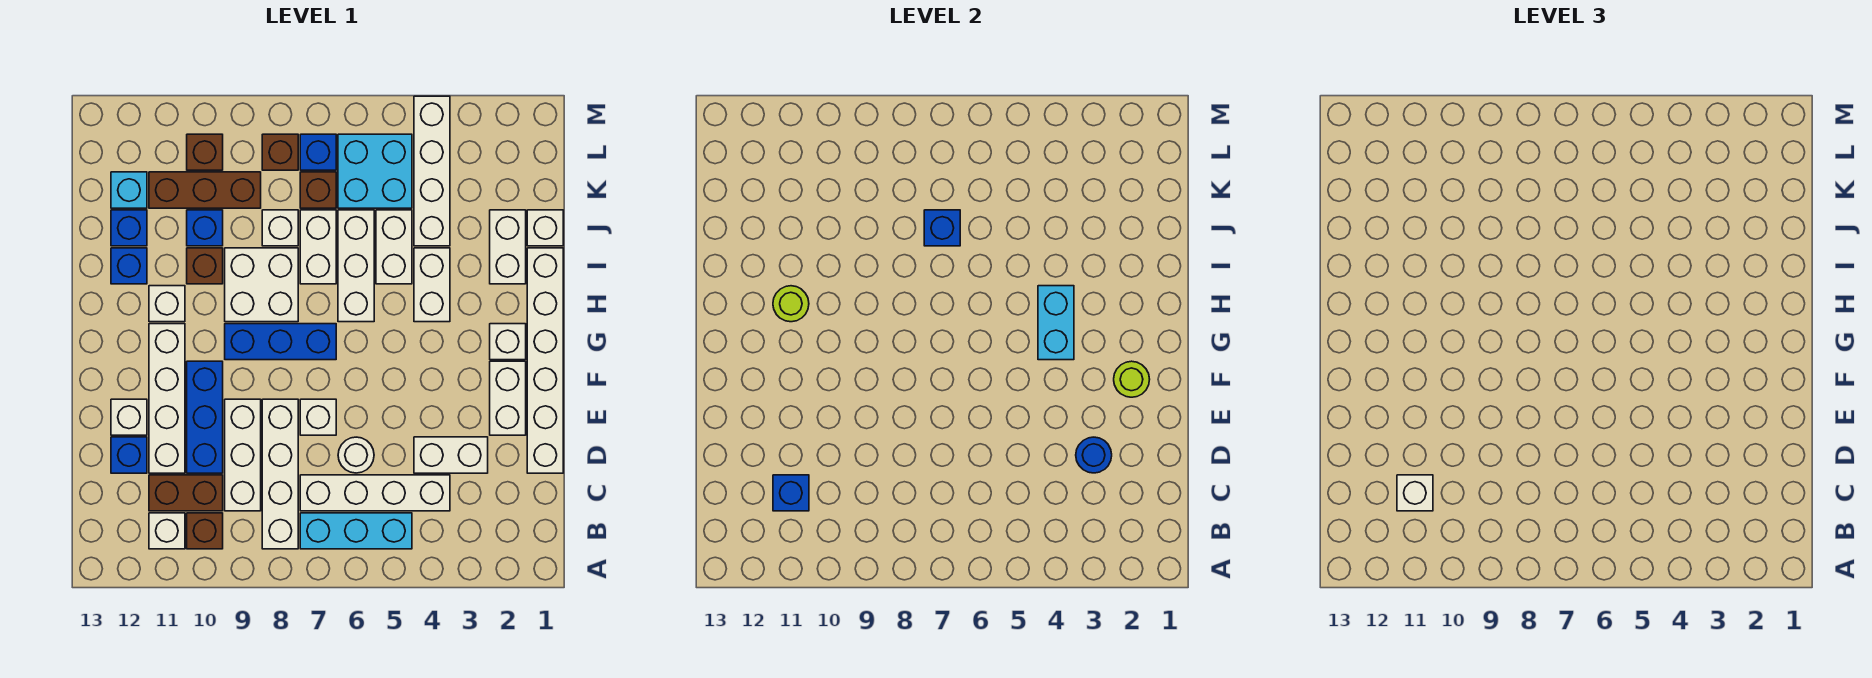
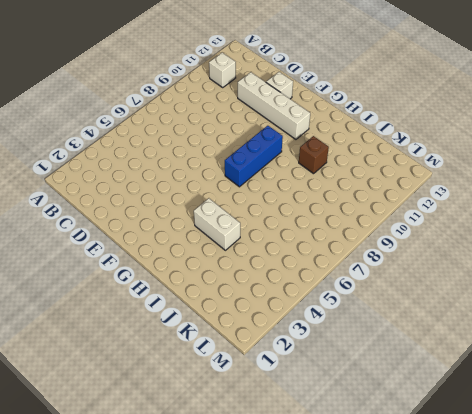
none -> cyan 1x3 brick [300,513,412,549]
none -> white 1x4 brick [262,399,298,549]
none -> brown 1x1 brick [187,513,223,549]
none -> white 1x4 brick [300,475,450,511]

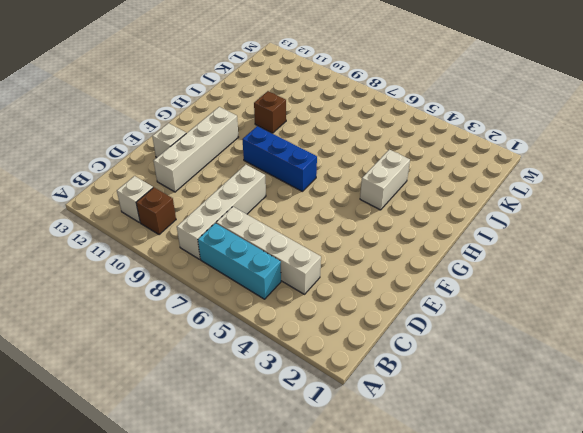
none -> white 1x3 brick [225,399,261,511]
none -> brown 1x2 brick [149,475,223,511]
none -> white 1x6 brick [527,248,563,473]
none -> white 1x2 brick [414,437,488,473]

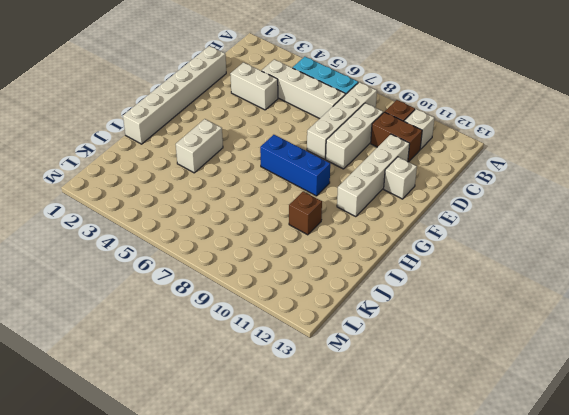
none -> white 1x1 round brick [338,437,374,473]
none -> blue 1x3 brick [187,361,223,473]
none -> blue 1x1 brick [111,437,147,473]
none -> white 1x2 brick [490,361,526,435]

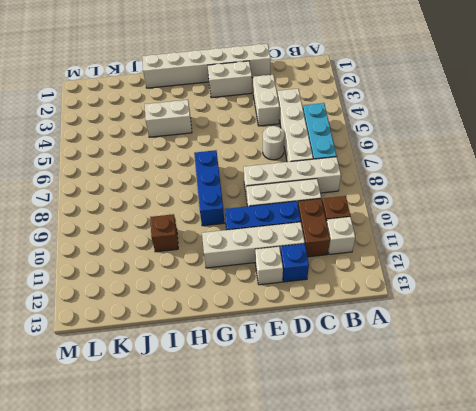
none -> white 1x1 brick [300,399,336,435]
none -> white 1x1 brick [490,324,526,360]
none -> white 1x3 brick [338,210,374,322]
none -> white 2x2 brick [225,248,298,322]

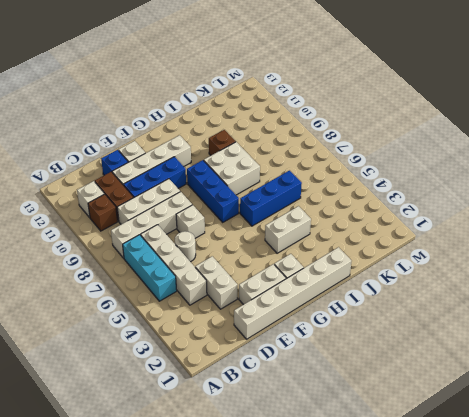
blue 1x3 brick [240,171,302,226] -> white 1x3 brick [338,210,374,322]
none -> white 1x1 brick [149,286,185,322]
none -> white 1x2 brick [490,210,526,284]
none -> white 1x2 brick [376,210,412,284]
none -> white 1x2 brick [300,210,336,284]

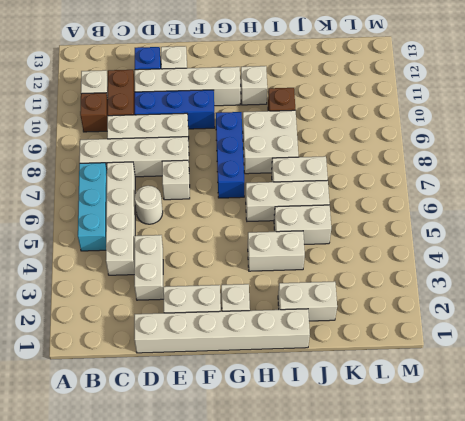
none -> blue 1x1 brick [111,248,147,284]
none -> white 1x1 brick [527,210,563,246]
none -> white 1x4 brick [414,96,450,246]
none -> white 1x1 brick [262,210,298,246]

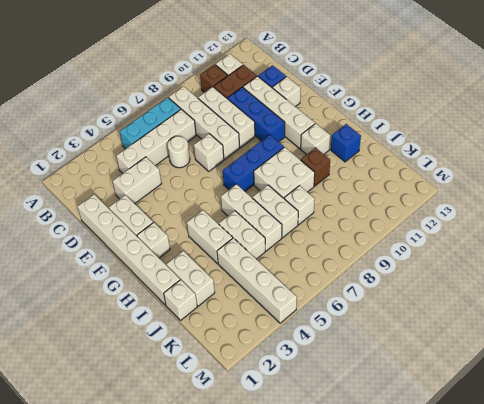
none -> blue 1x1 brick [187,210,223,246]
none -> blue 1x1 brick [111,210,147,246]
none -> cyan 2x2 brick [338,134,412,208]
none -> brown 1x1 brick [300,172,336,208]

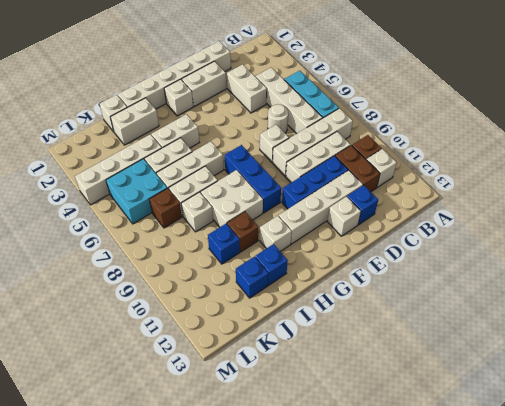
none -> brown 1x3 brick [149,172,261,208]
none -> cyan 1x1 brick [111,172,147,208]
none -> blue 1x1 brick [300,134,336,170]
none -> brown 1x1 brick [262,134,298,170]

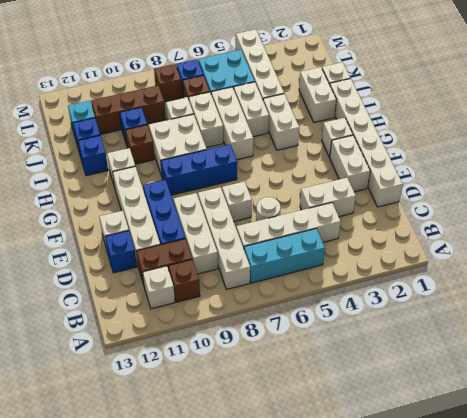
none -> brown 1x1 brick [187,134,223,170]
none -> blue 1x1 brick [773,475,809,511]
none -> blue 1x1 round brick [1076,437,1112,473]
none -> lime 1x1 round brick [1114,361,1150,397]

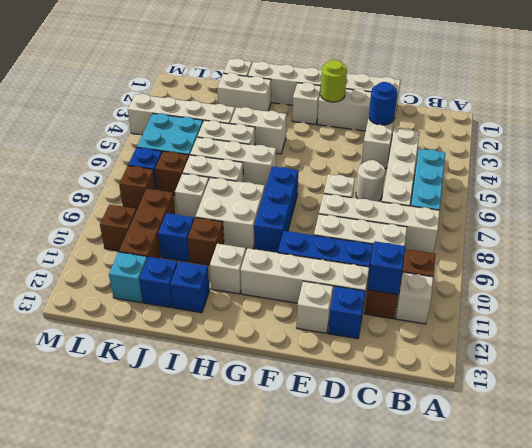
none -> cyan 1x2 brick [1038,286,1074,360]
none -> lime 1x1 round brick [773,286,809,322]
none -> blue 1x1 brick [924,210,960,246]
none -> white 1x1 brick [1397,475,1433,511]

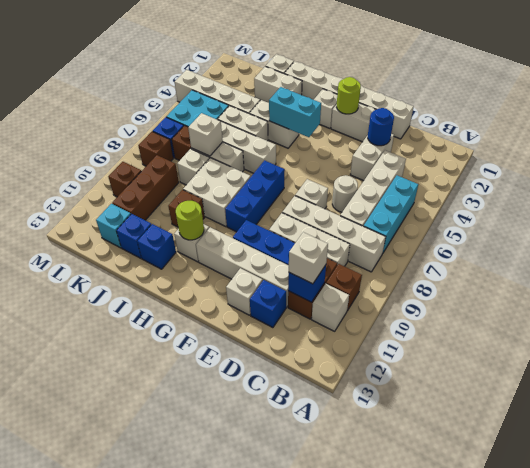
white 1x1 brick [188,113,223,156] -> blue 1x1 brick [924,210,960,246]
none -> blue 1x1 brick [187,210,223,246]

